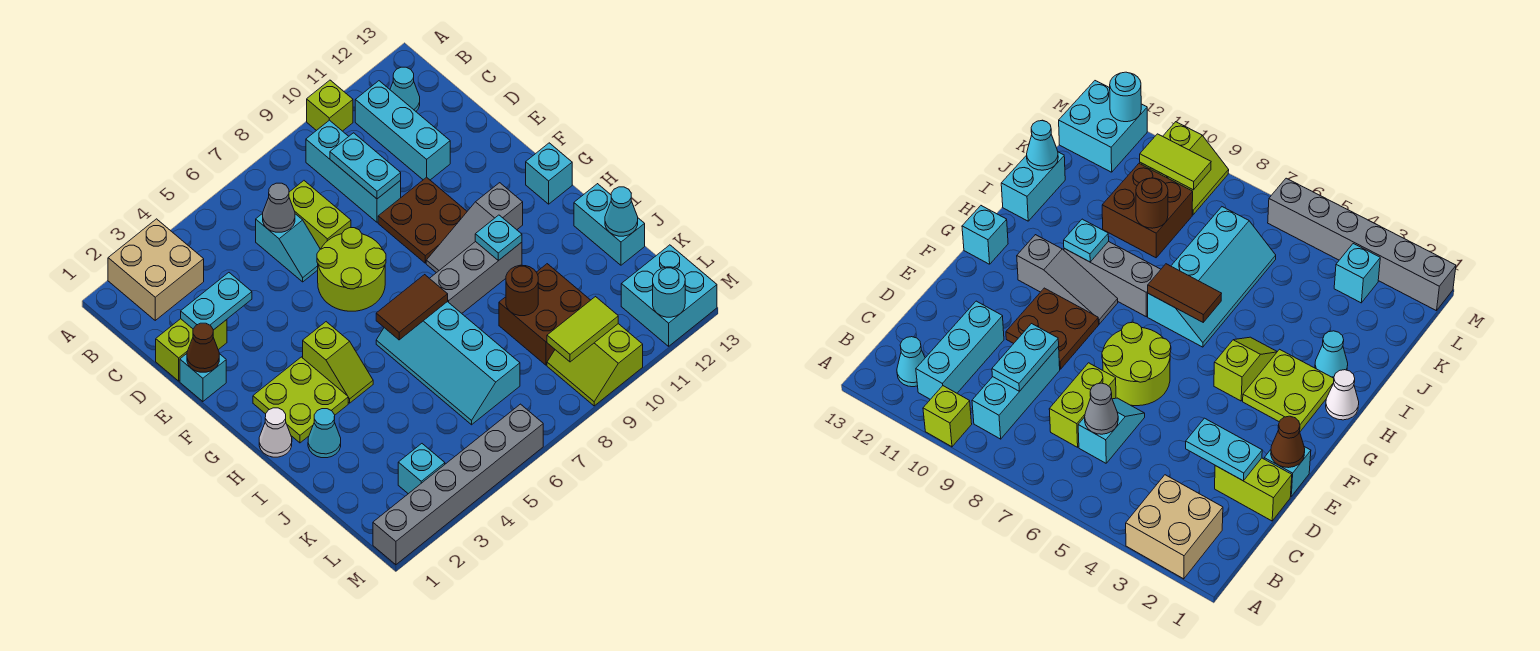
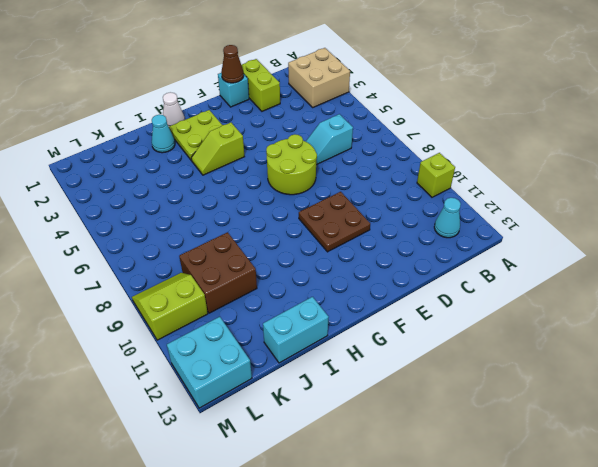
none -> cyan 1x3 brick [306,120,401,222]
none -> cyan 1x3 brick [355,81,450,180]
none -> lime 1x2 brick [289,181,351,249]
none -> grey 1x3 slope [426,183,523,273]

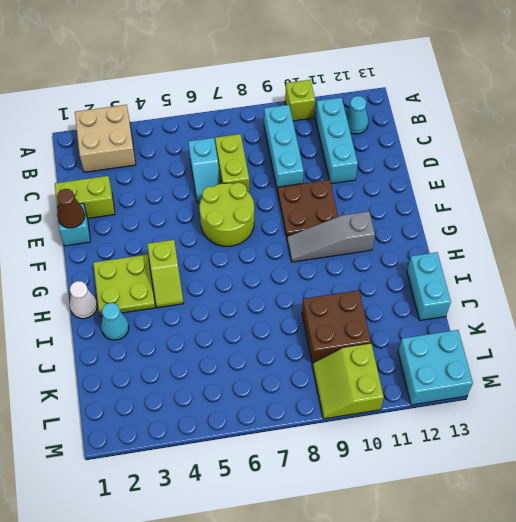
none -> cyan 1x1 brick [526,143,572,204]
none -> cyan 2x4 slope [376,302,520,425]
none -> grey 1x3 brick [430,241,522,313]
none -> cyan 1x1 brick [398,444,445,494]

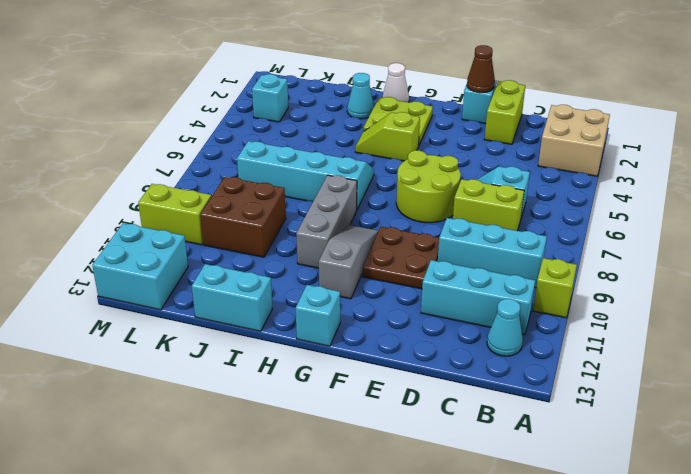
none -> grey 1x6 brick [373,404,543,565]
none -> grey 1x1 cone [263,183,295,232]
none -> cyan 1x2 plate [330,133,401,199]
none -> cyan 1x2 plate [181,273,252,330]

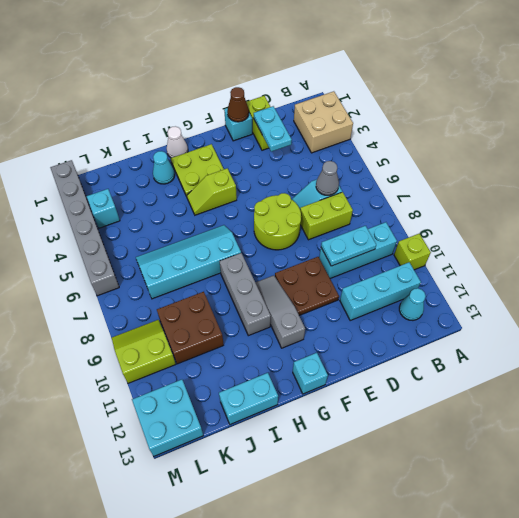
none -> brown 1x2 tile [376,275,448,340]
none -> cyan 1x1 plate [475,215,522,261]
none -> brown 1x1 round brick [506,265,538,316]
none -> cyan 1x1 cone [605,187,638,236]

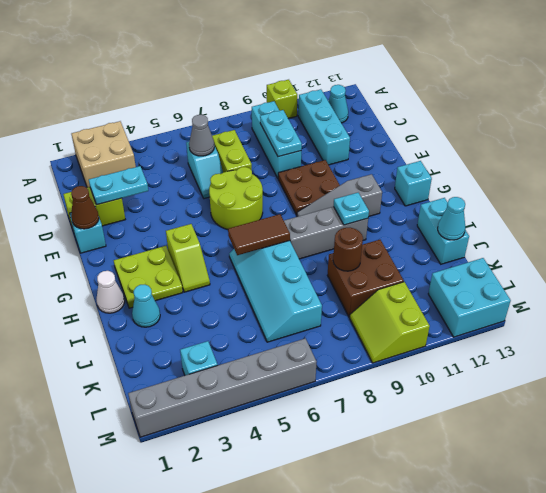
none -> lime 1x2 tile [547,297,618,362]
none -> cyan 1x1 round brick [653,267,685,317]

